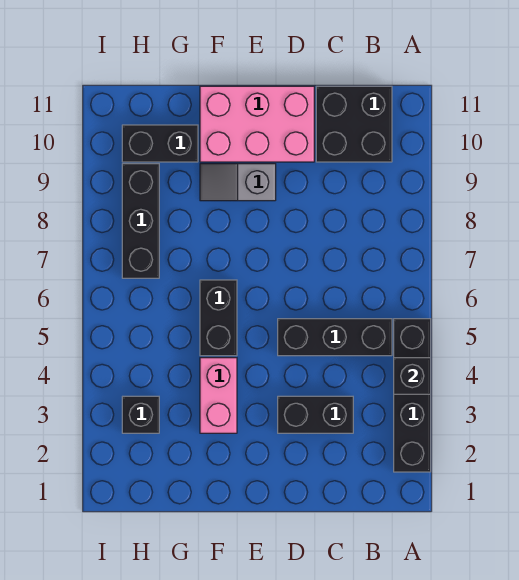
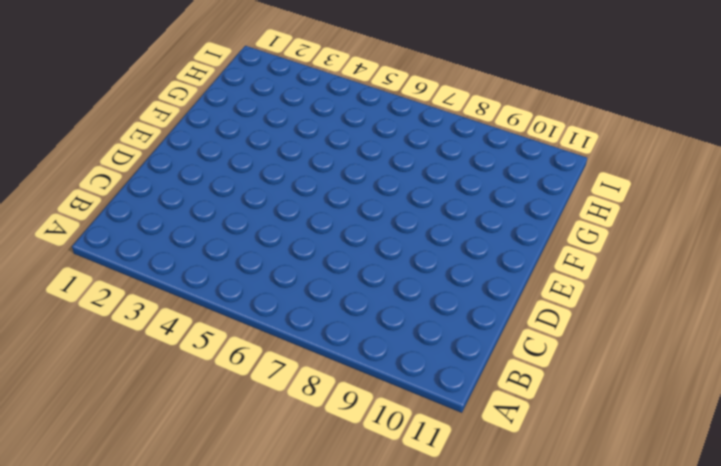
none -> black 1x4 brick [394,319,431,472]
none -> black 1x3 brick [278,319,392,356]
none -> black 2x2 brick [316,86,392,162]

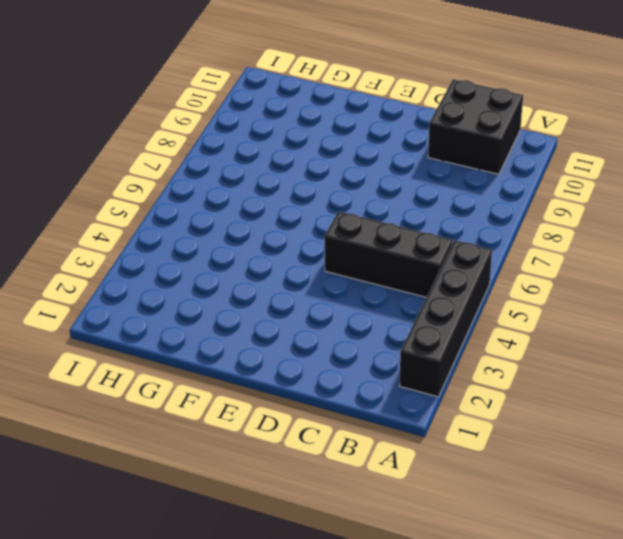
none -> black 1x2 brick [278,396,353,433]
none -> pink 2x3 brick [200,86,314,162]
none -> grey 1x2 slope [200,164,276,201]

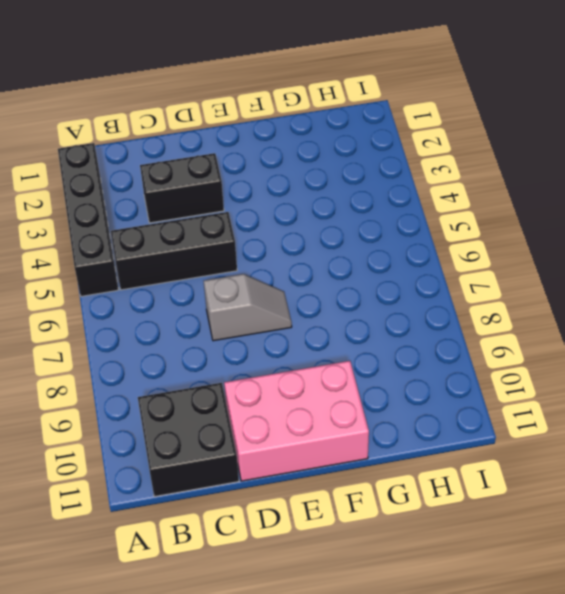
grey 1x2 slope [204,274,292,341] -> grey 1x2 slope moved to [200,164,276,201]
none -> pink 1x2 brick [200,358,237,433]
none -> black 1x2 brick [200,280,237,356]
none -> black 1x2 brick [122,125,198,162]

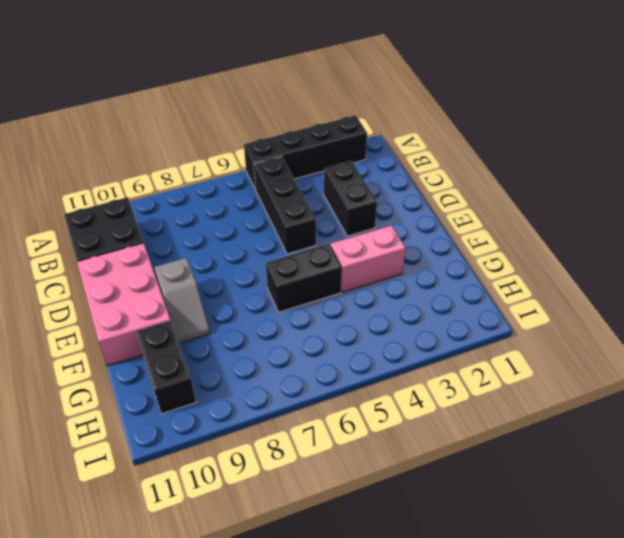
none -> black 1x1 brick [122,396,159,433]
none -> black 1x3 brick [122,164,159,278]
none -> black 1x1 brick [394,358,431,394]

